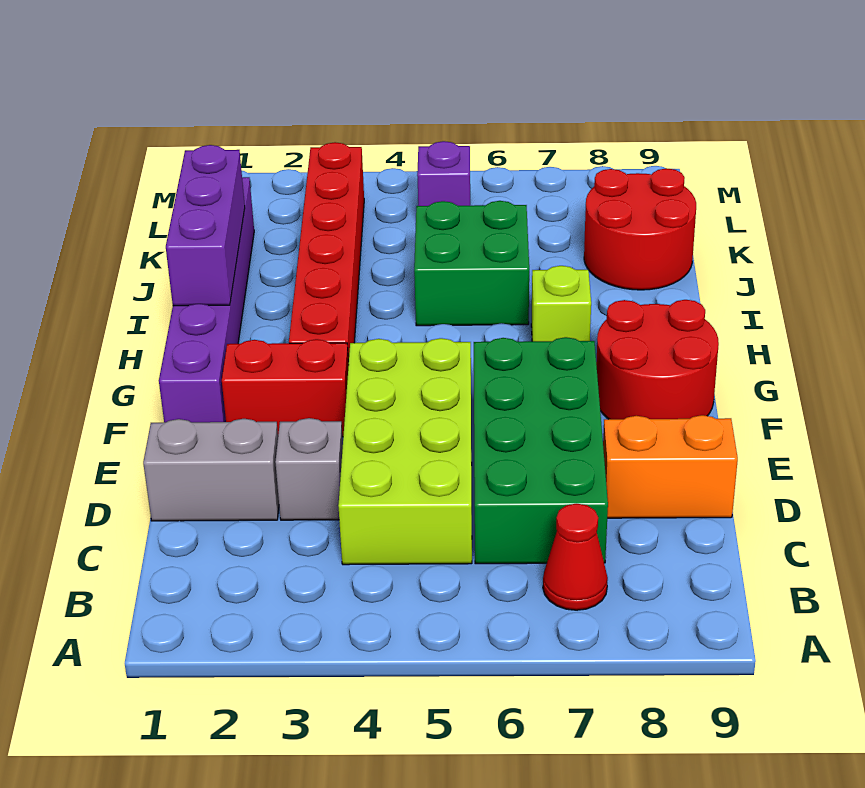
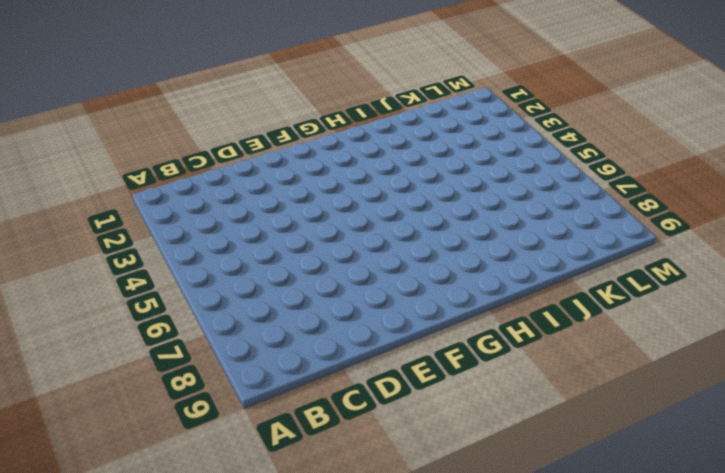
none -> red 1x1 cone [543,504,608,610]
none -> lime 2x4 brick [338,338,472,565]
none -> green 2x4 brick [474,337,608,564]

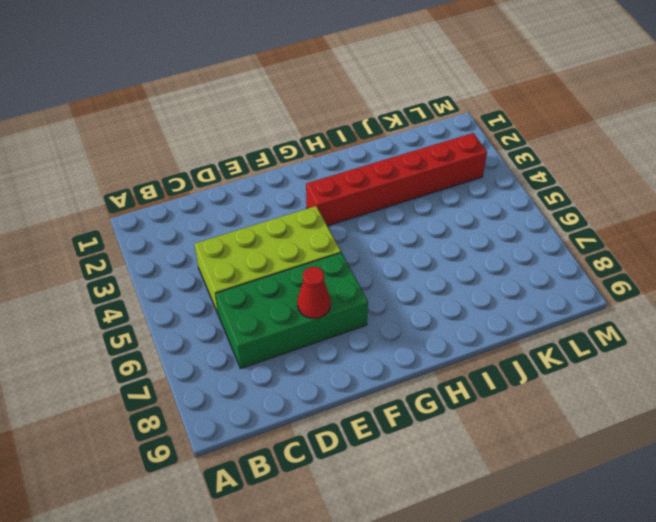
red 1x1 cone [297,267,331,319] -> red 1x1 cone moved to [543,504,608,610]
none -> grey 1x2 brick [143,419,279,521]
none -> grey 1x1 brick [275,418,343,520]
none -> orange 1x2 brick [603,415,738,518]

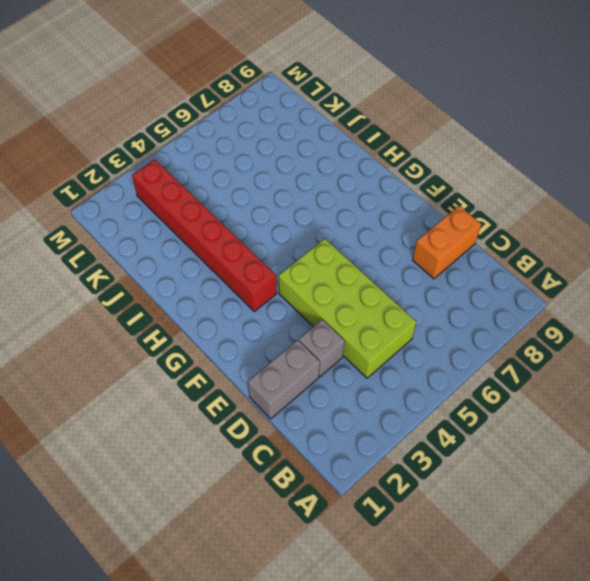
none -> red 1x1 cone [543,504,608,610]
none -> green 2x4 brick [474,337,608,564]
none -> purple 1x6 brick [159,177,254,422]

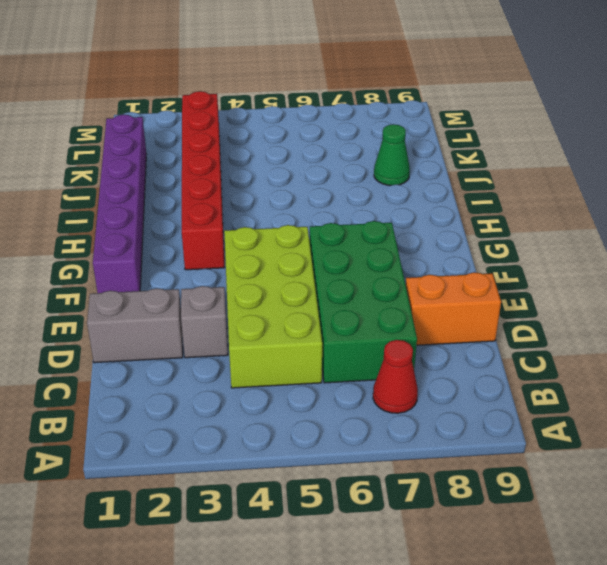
green 1x1 cone [374,124,410,185] -> red 2x2 round brick [584,168,696,290]
none -> red 1x2 brick [222,339,349,437]
none -> red 2x2 round brick [596,300,719,419]
none -> lime 1x1 brick [531,266,591,341]

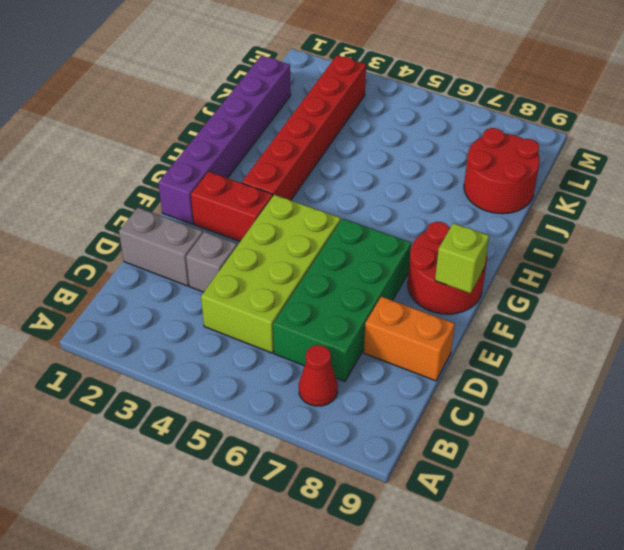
lime 1x1 brick [435,223,489,293] -> lime 1x1 brick moved to [531,266,591,341]
none -> green 2x2 brick [414,201,529,326]
none -> purple 1x1 brick [417,141,470,206]
none -> purple 1x3 brick [166,145,245,306]

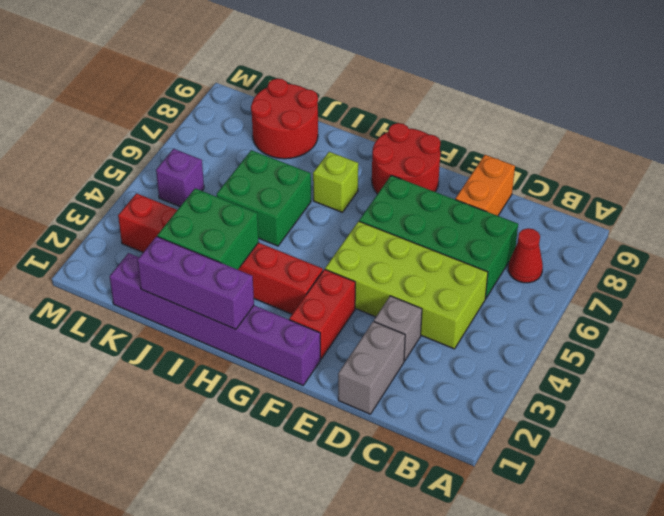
green 2x2 brick [157,188,259,270] -> none

